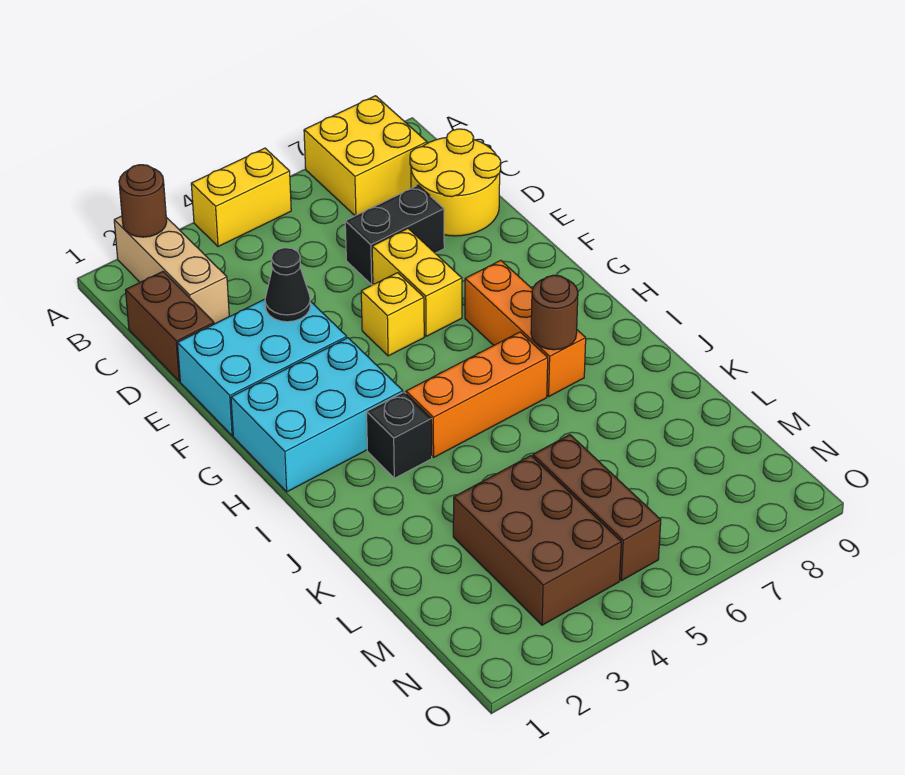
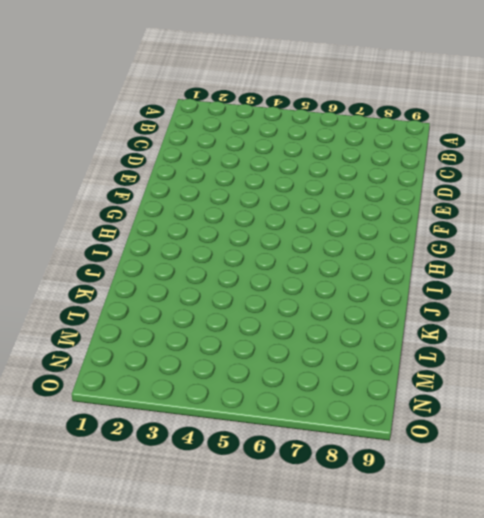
none -> tan 1x3 brick [114,216,229,324]
none -> yellow 1x2 brick [191,148,291,247]
none -> yellow 2x2 brick [304,96,427,216]

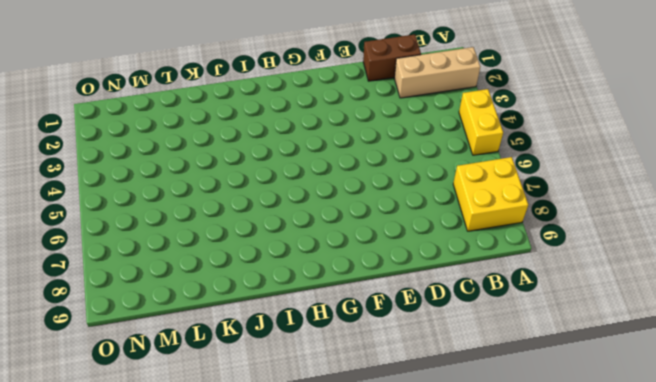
none -> yellow 2x2 round brick [410,129,501,236]
none -> black 1x2 brick [345,185,444,285]
none -> cyan 2x3 brick [178,299,347,436]

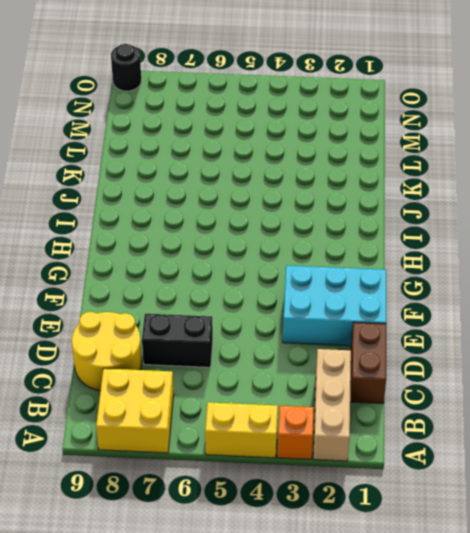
orange 1x1 brick [277,406,314,459] -> none
black 1x1 round brick [111,44,141,91] -> none
none -> yellow 1x2 brick [372,229,462,336]
none -> yellow 1x1 brick [361,273,424,356]
none -> cyan 2x3 brick [231,338,403,492]

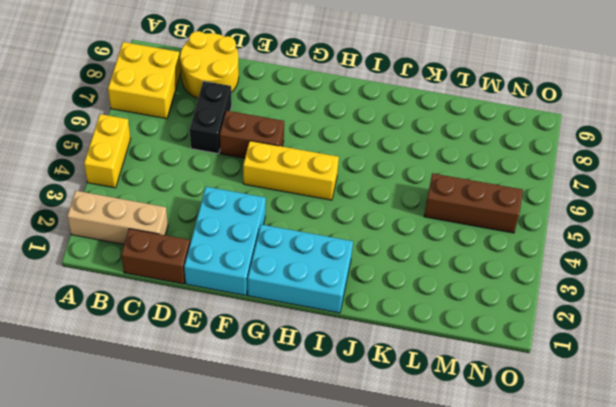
brown 1x2 brick [220,111,284,158] -> yellow 1x2 brick [372,229,462,336]
yellow 1x3 brick [243,141,339,200] -> yellow 1x1 brick [361,273,424,356]
cyan 2x3 brick [248,225,353,313] -> cyan 2x3 brick turned to [231,338,403,492]
none -> orange 1x3 brick [465,260,586,396]
none -> black 1x1 brick [367,392,432,478]
none -> orange 1x3 brick [406,332,548,457]

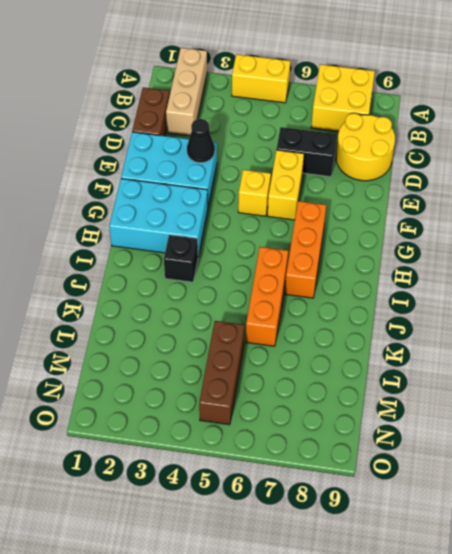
orange 1x3 brick [246,247,288,346] -> orange 1x3 brick turned to [406,332,548,457]
none -> brown 2x3 brick [453,456,621,625]
none -> brown 1x1 round brick [119,165,167,237]
none -> brown 1x1 round brick [531,275,578,350]

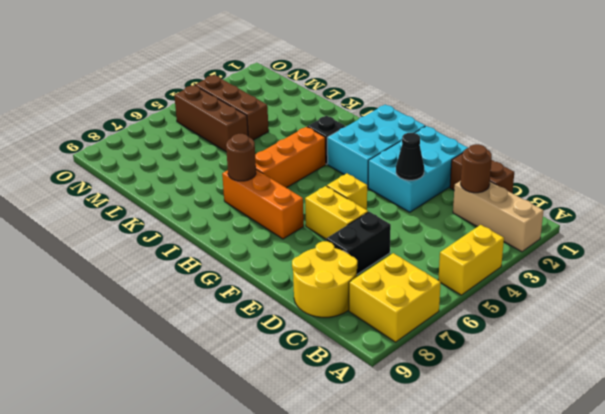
brown 1x1 round brick [461,144,492,193] -> brown 1x1 round brick moved to [119,165,167,237]
brown 1x3 brick [195,75,269,140] -> brown 2x3 brick [453,456,621,625]

